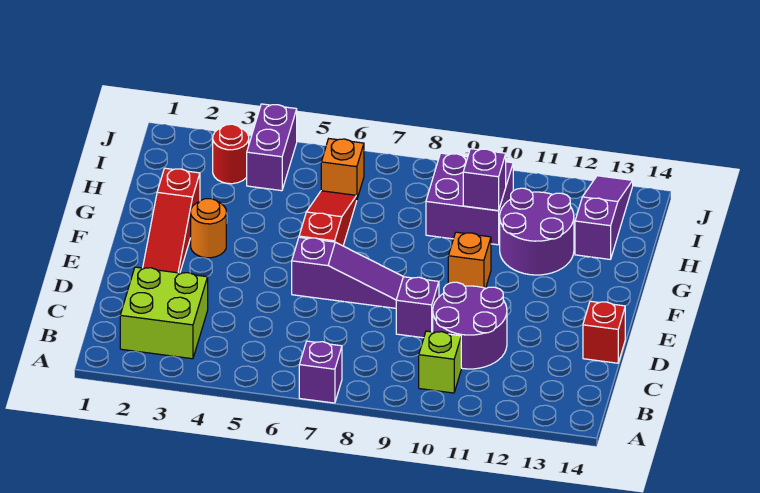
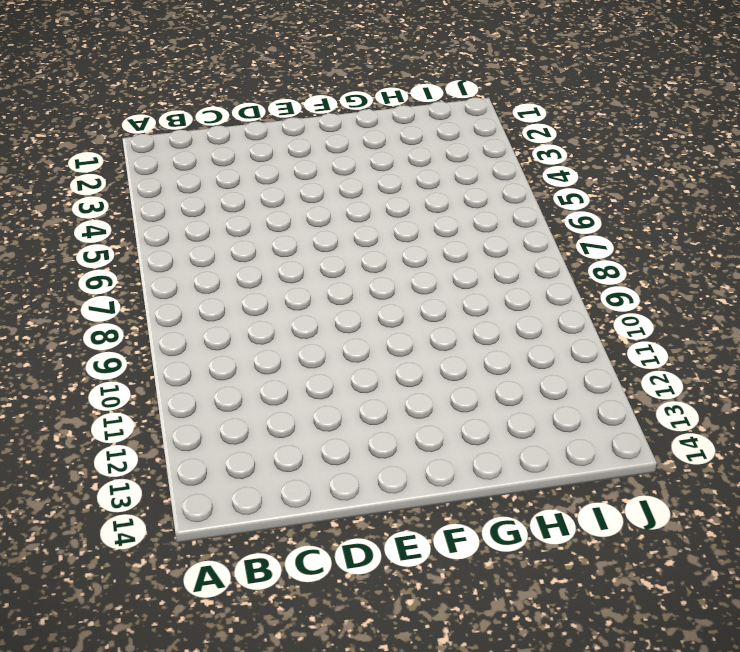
none -> purple 1x1 brick [299,341,342,403]
none -> lime 2x2 brick [120,267,208,359]
none -> lime 1x1 brick [419,331,461,393]

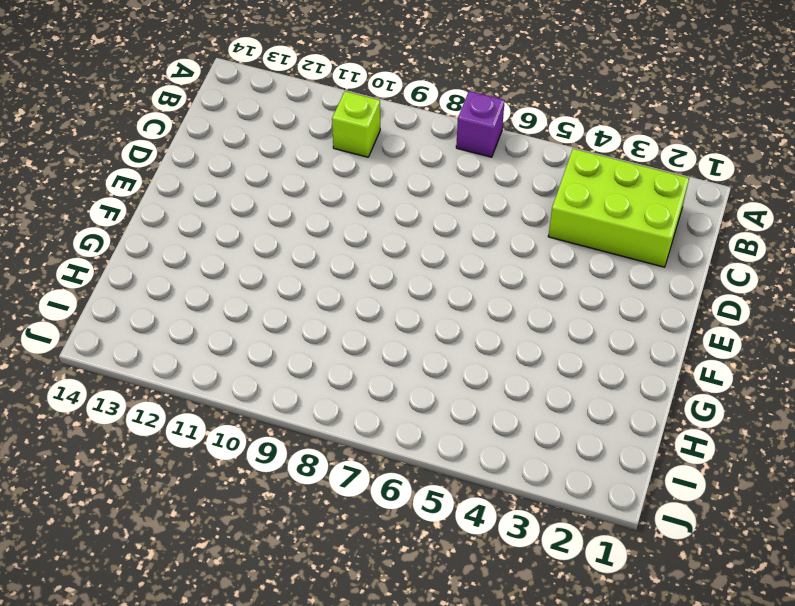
lime 2x3 brick [548,149,689,267] -> lime 2x2 brick [120,267,208,359]
none -> purple 2x2 round brick [433,282,507,369]
none -> purple 1x1 brick [396,277,439,338]
none -> red 1x1 brick [583,301,625,363]

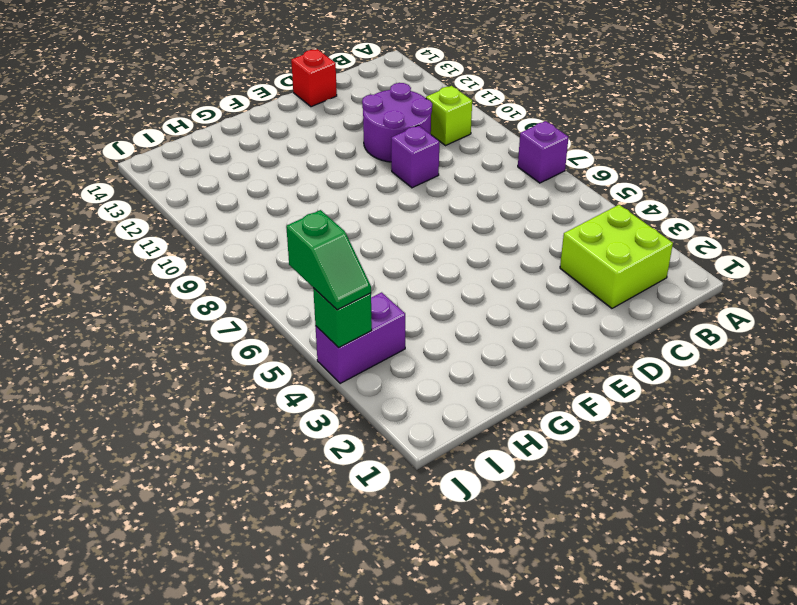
green 1x1 brick [313,288,372,348] -> none
green 1x2 slope [286,210,371,310] -> none
none -> red 1x3 slope [143,168,200,273]
none -> purple 1x3 slope [292,237,403,308]
none -> orange 1x1 round brick [191,199,226,258]

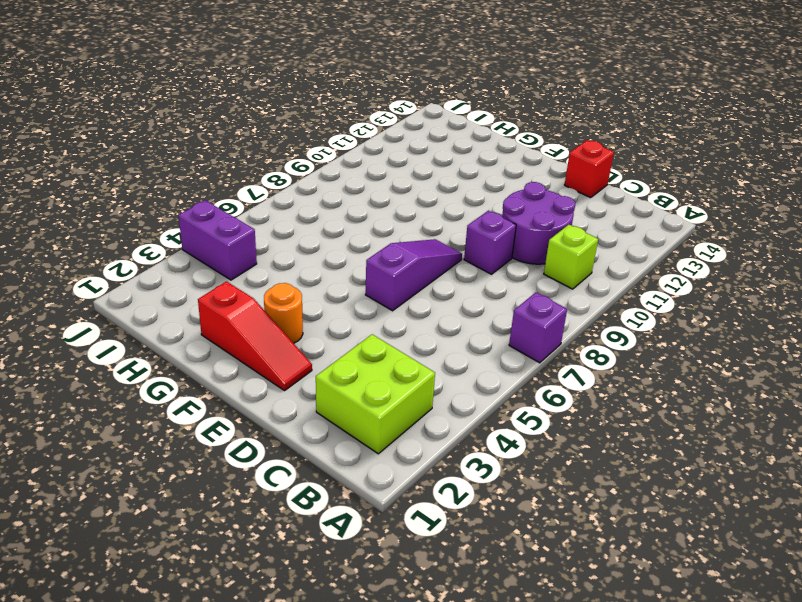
none -> red 1x3 slope [299,191,357,246]
none -> orange 1x1 brick [448,232,491,288]
none -> purple 2x2 round brick [500,188,574,275]

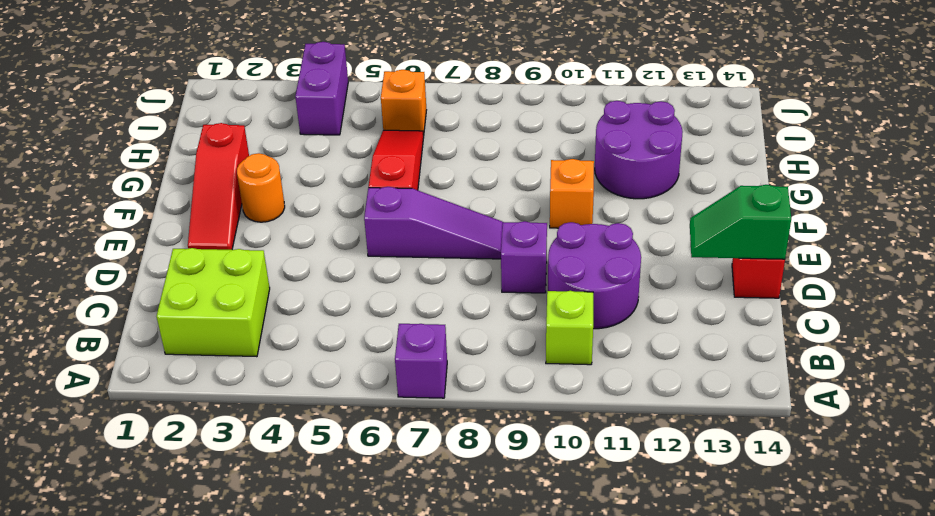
green 1x2 slope [690,185,791,259] -> none
none -> purple 2x2 brick [426,153,513,245]
none -> purple 1x3 slope [575,176,633,259]
none -> red 1x1 round brick [213,124,249,184]

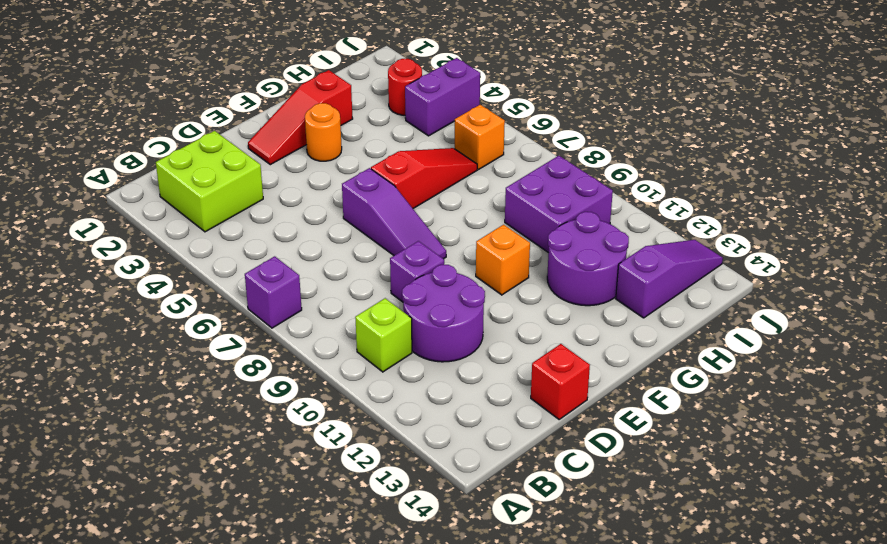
none -> purple 1x1 brick [463,149,506,211]

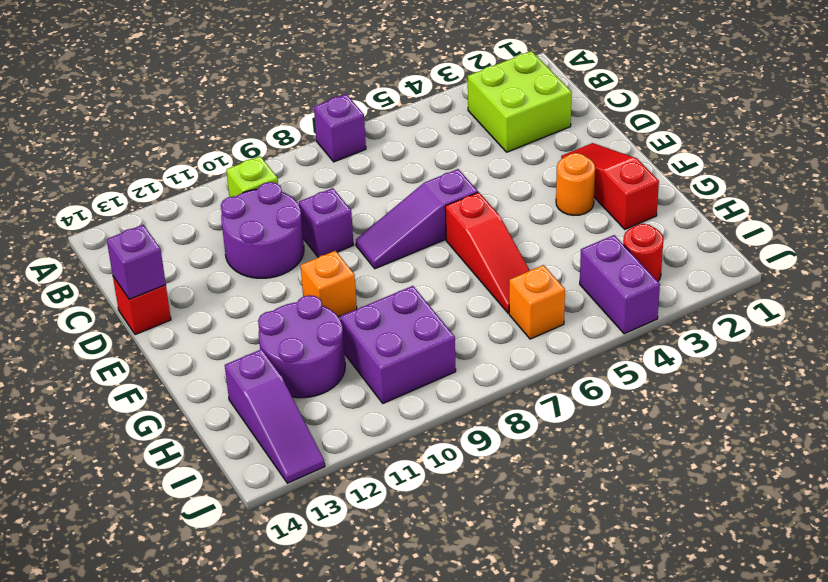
purple 1x1 brick [107,225,166,299] -> purple 1x1 brick moved to [463,149,506,211]

